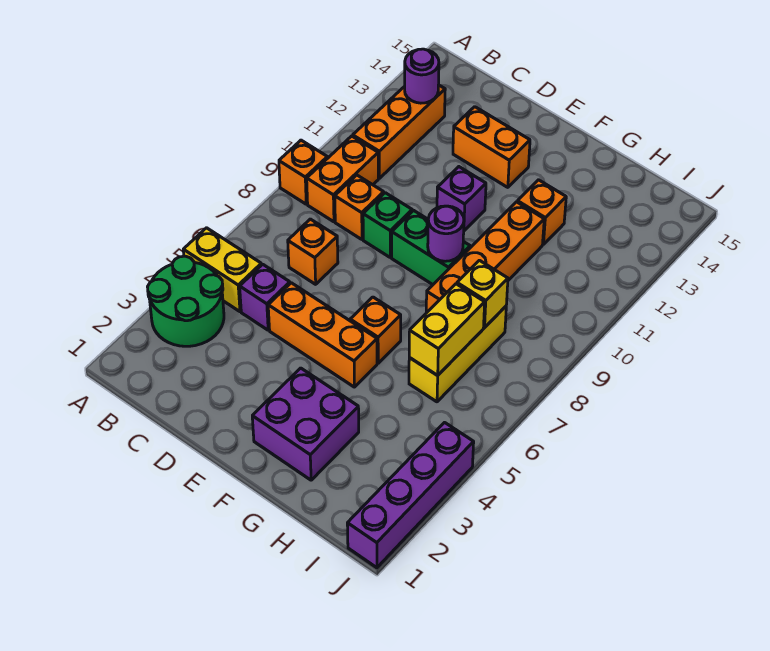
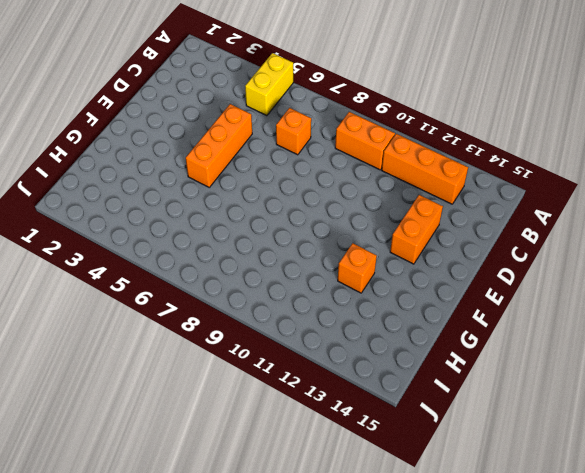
none -> green 2x2 round brick [148,256,224,346]
none -> orange 1x1 brick [279,140,327,204]
none -> purple 1x1 brick [240,264,290,330]

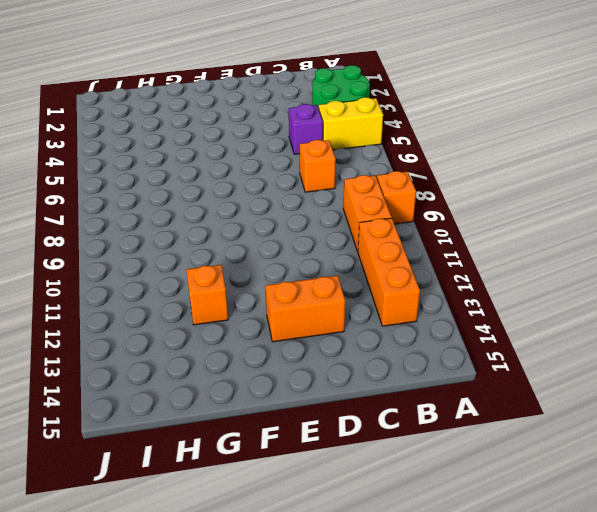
none -> orange 1x1 brick [335,175,384,239]
none -> orange 1x3 brick [268,283,377,387]
none -> green 1x1 brick [363,193,412,257]

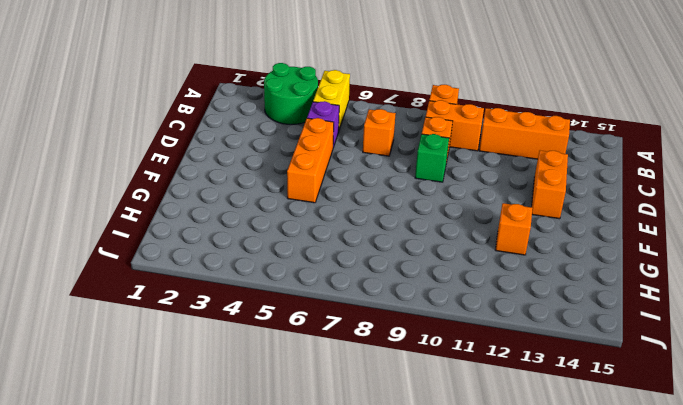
none -> green 1x2 brick [392,210,470,285]
none -> purple 1x1 brick [437,167,486,231]
none -> purple 2x2 brick [252,368,359,480]

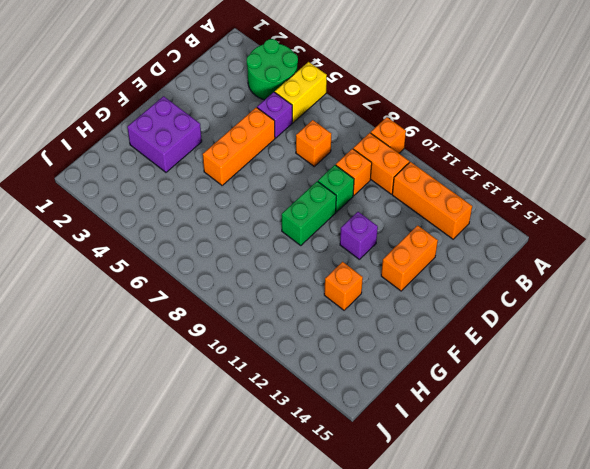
none -> orange 1x1 brick [350,297,401,363]
none -> orange 1x4 brick [426,202,544,313]
none -> yellow 1x3 brick [409,306,506,402]

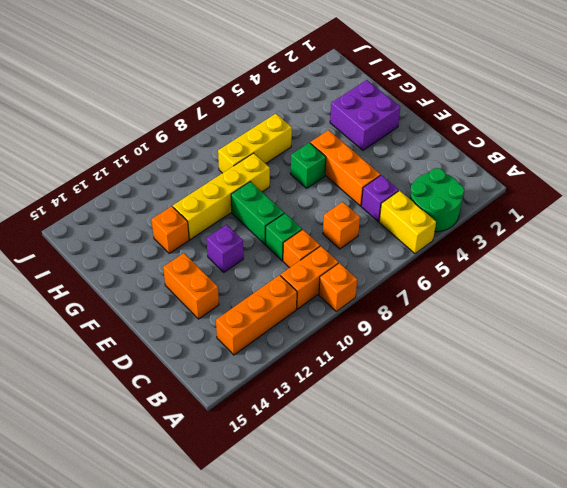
green 1x1 brick [291,143,326,188] -> orange 1x1 brick [350,297,401,363]
yellow 1x4 brick [173,153,270,240] -> orange 1x4 brick [426,202,544,313]
none -> purple 1x4 brick [347,423,474,568]
none -> purple 1x1 round brick [405,49,439,103]
none -> purple 1x1 round brick [428,206,464,261]

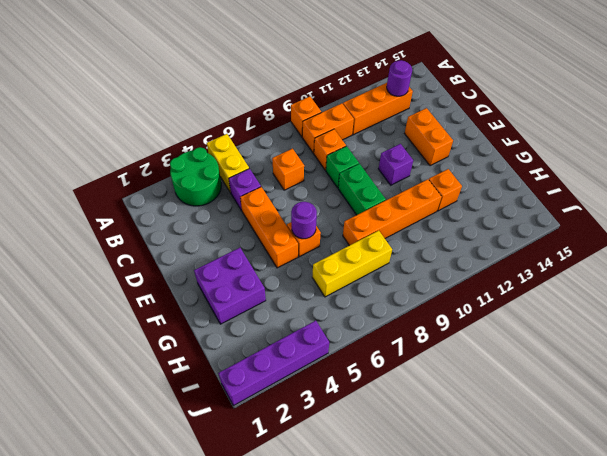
purple 1x1 round brick [291,202,317,239] -> purple 1x1 round brick moved to [428,206,464,261]
none -> yellow 1x2 brick [409,284,485,375]
none -> yellow 1x1 brick [457,260,508,328]

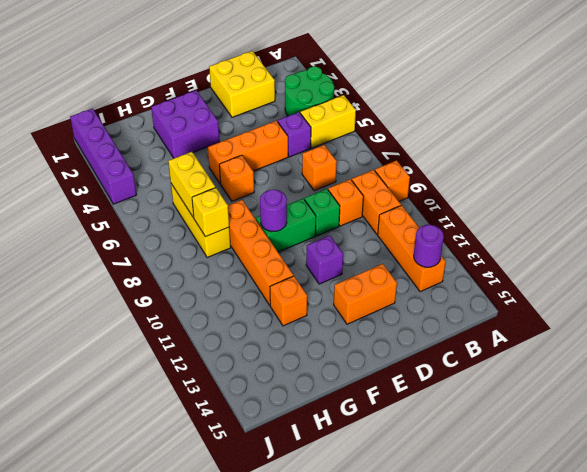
yellow 2x2 brick [209,51,275,117] -> none

